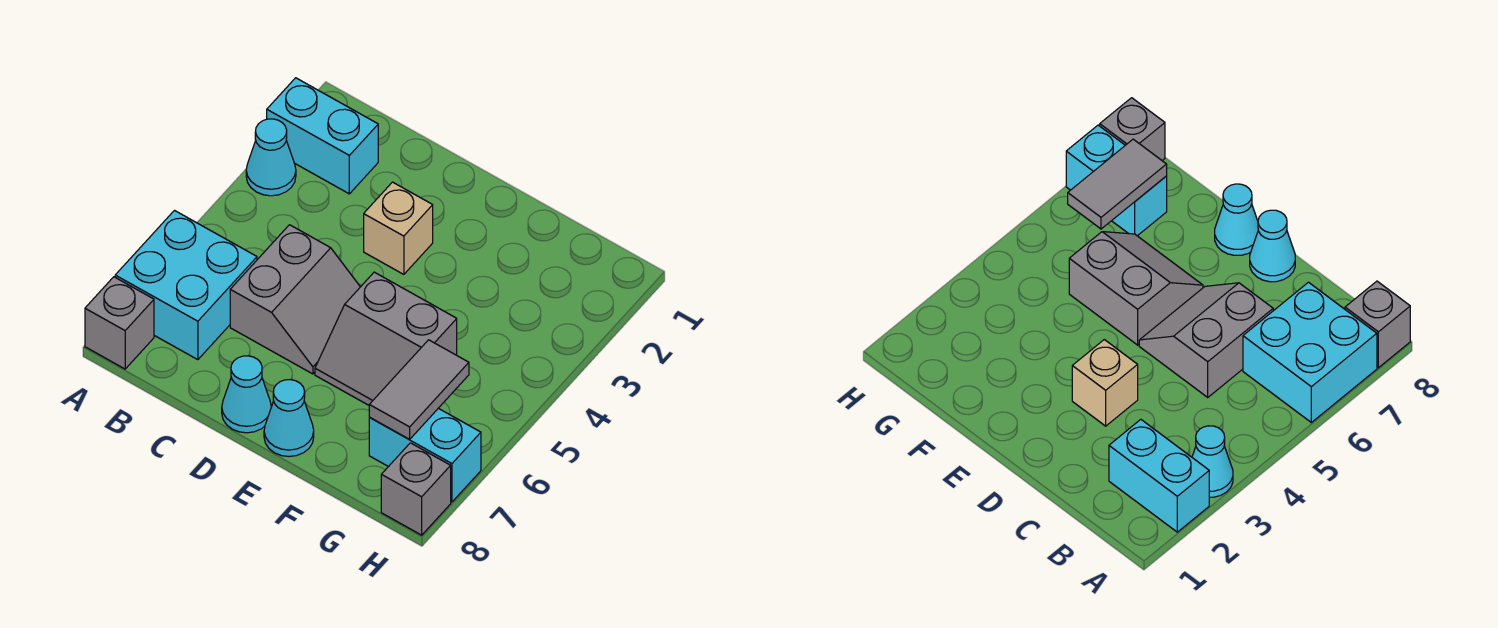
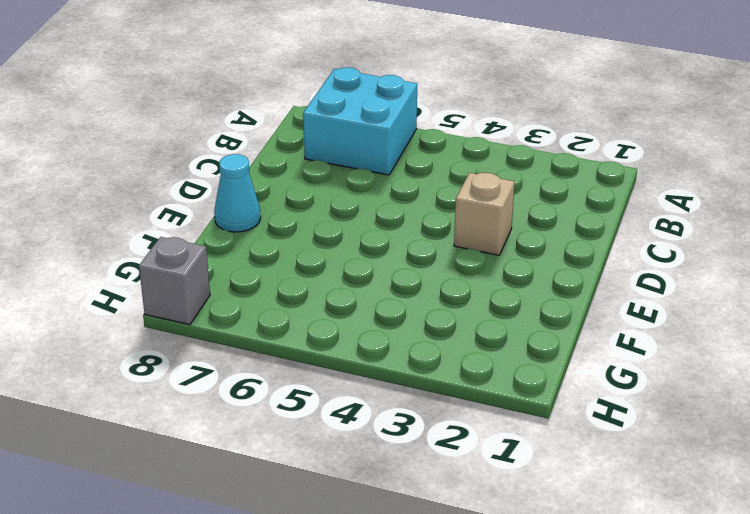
none -> cyan 1x2 brick [267,78,378,194]
none -> cyan 1x1 cone [246,119,296,196]
none -> grey 1x1 brick [85,277,154,369]

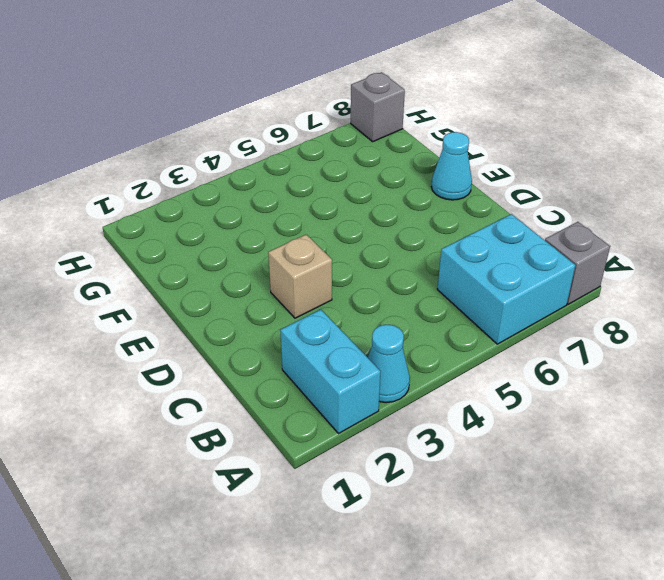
none -> grey 2x2 slope [230,225,360,374]
none -> cyan 1x1 cone [222,356,271,433]
none -> grey 2x2 slope [315,272,457,405]

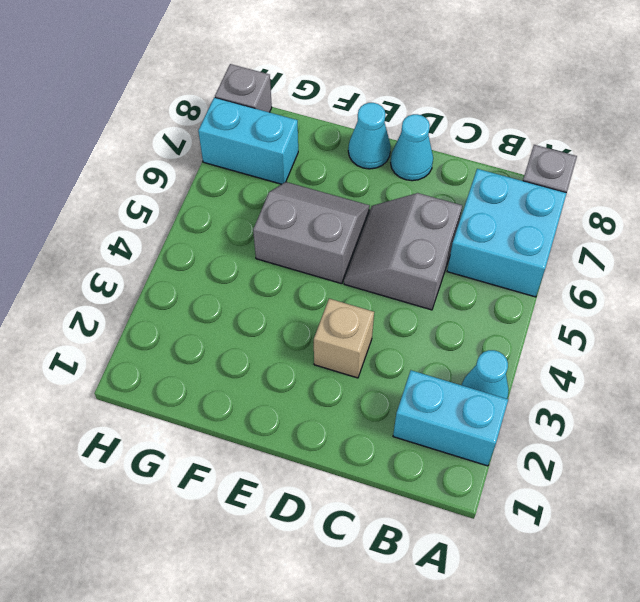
none -> grey 1x2 tile [369,340,469,439]

